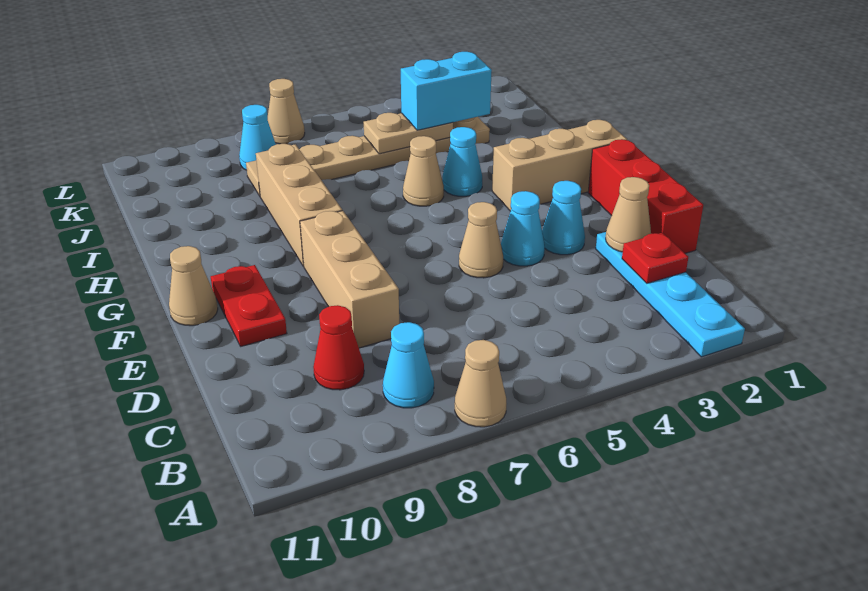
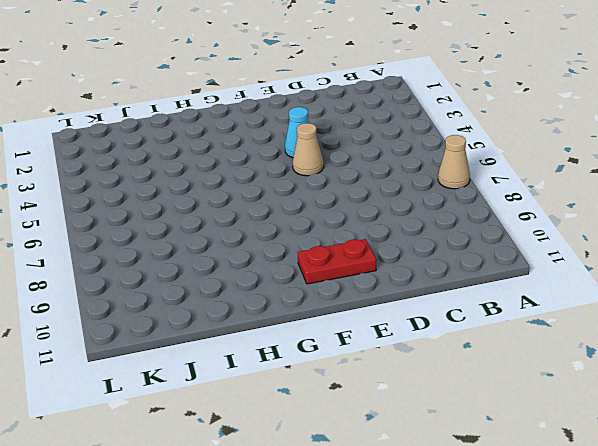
none -> cyan 1x4 plate [596,232,745,357]
none -> cyan 1x1 cone [383,322,434,408]
none -> red 1x1 cone [313,305,364,390]

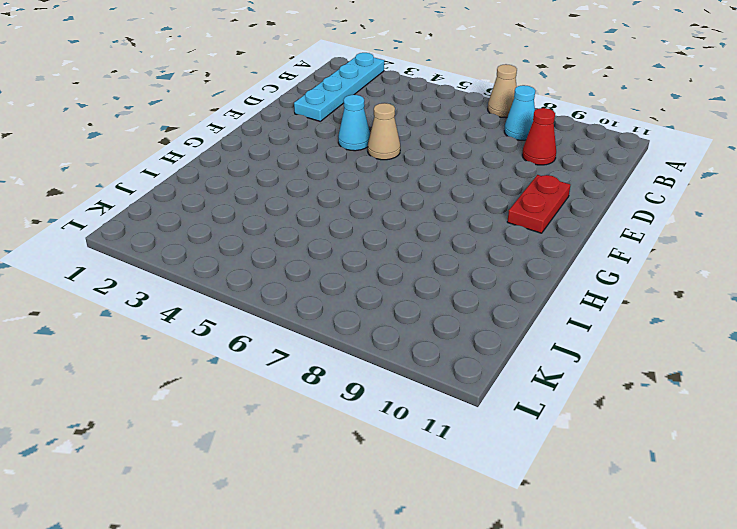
none -> red 1x3 brick [588,139,703,253]
none -> tan 1x3 brick [300,211,399,348]
none -> cyan 1x1 cone [542,181,585,255]

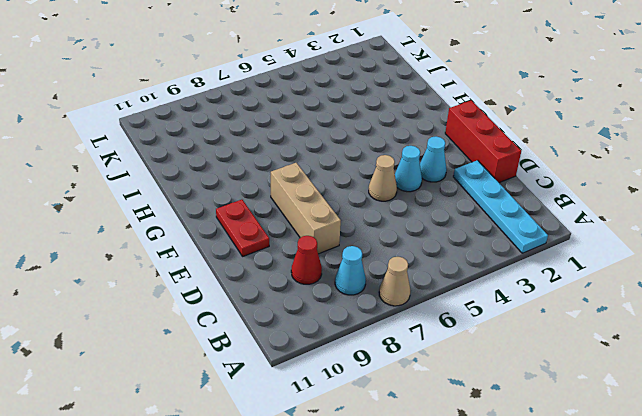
none -> tan 1x1 cone [169,246,218,326]
none -> tan 1x3 brick [492,120,627,211]
none -> tan 1x3 brick [256,144,342,266]

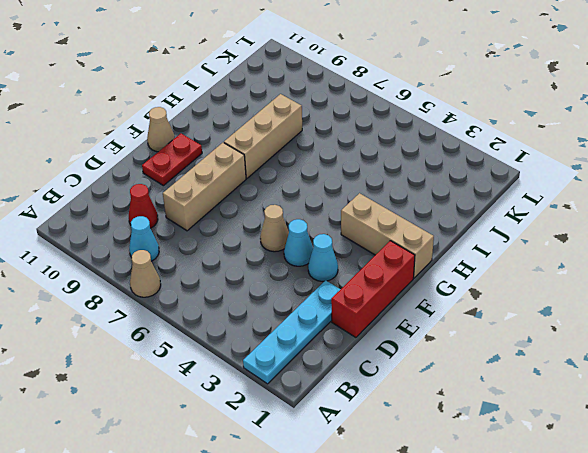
none -> cyan 1x1 cone [442,127,482,196]
none -> tan 1x1 cone [403,136,444,206]
none -> tan 1x6 plate [246,117,490,196]

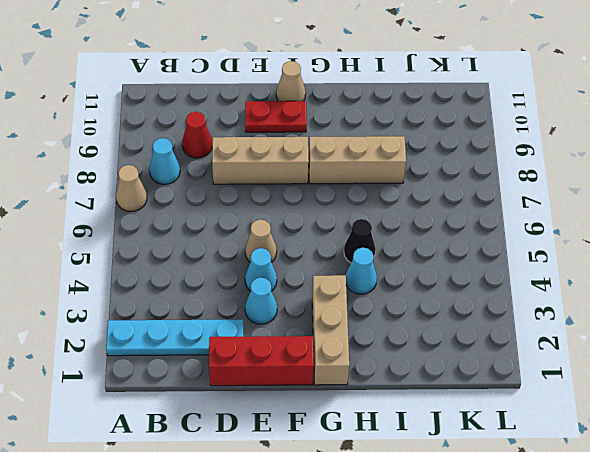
black 1x1 cone [344,219,376,263] -> tan 1x1 cone [403,136,444,206]
none -> tan 1x6 plate [246,117,490,196]
none -> cyan 1x1 cone [239,105,276,170]
none -> tan 1x1 cone [268,79,305,144]

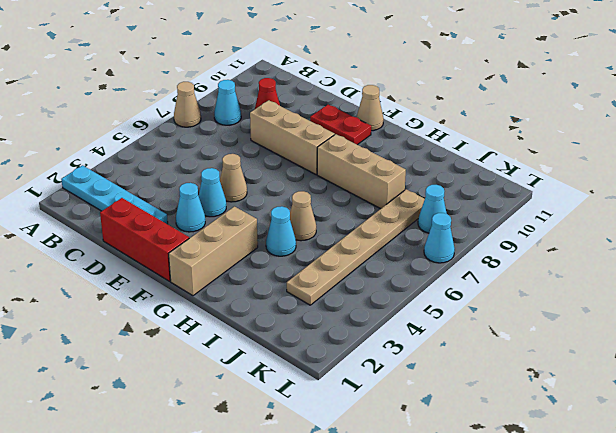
cyan 1x1 cone [424,213,455,263] -> tan 1x1 cone [268,79,305,144]
none -> red 1x1 plate [622,233,688,283]
none -> tan 1x1 cone [606,177,651,252]
none -> tan 1x2 plate [364,113,453,154]

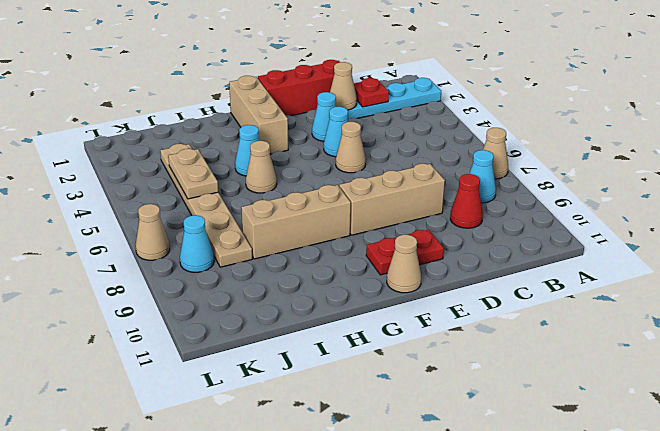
none -> cyan 1x2 brick [401,52,492,130]

